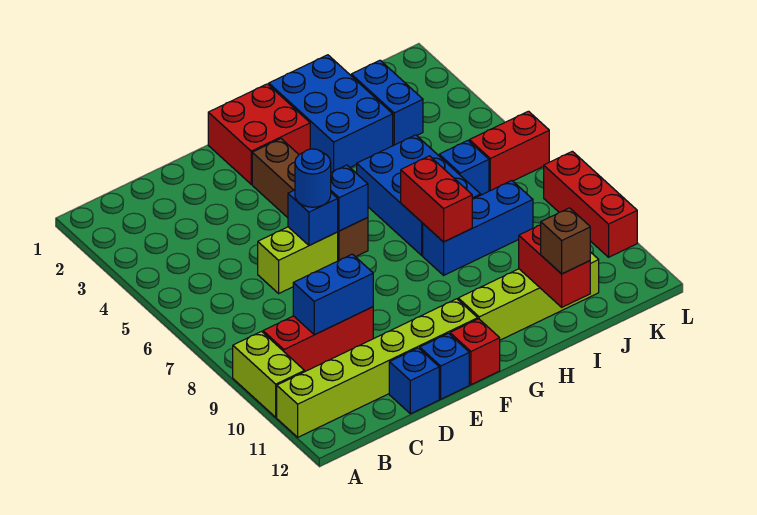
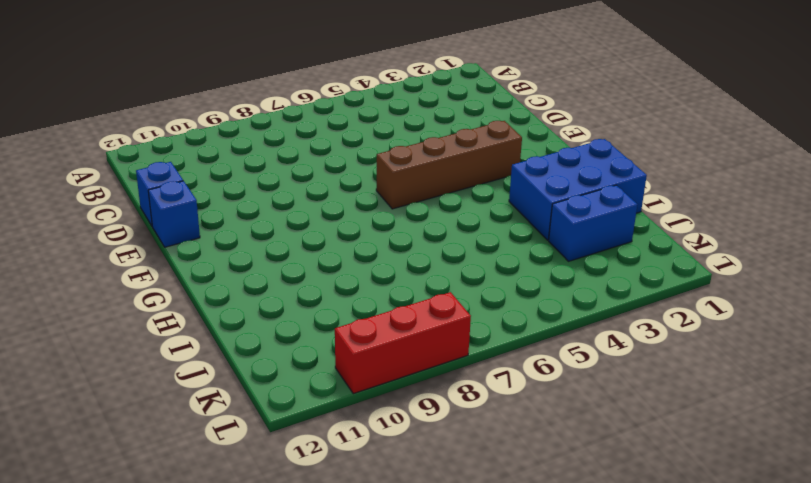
none -> lime 1x2 brick [233,332,305,417]
none -> lime 1x6 brick [277,299,478,437]
none -> red 1x3 brick [263,307,373,371]

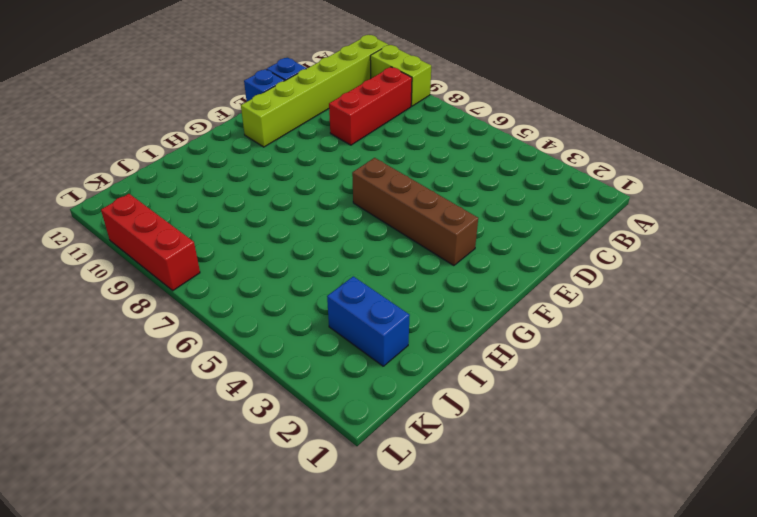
none -> lime 1x2 brick [258,227,338,293]
none -> red 2x2 brick [208,84,310,184]
none -> red 1x1 brick [450,319,500,385]

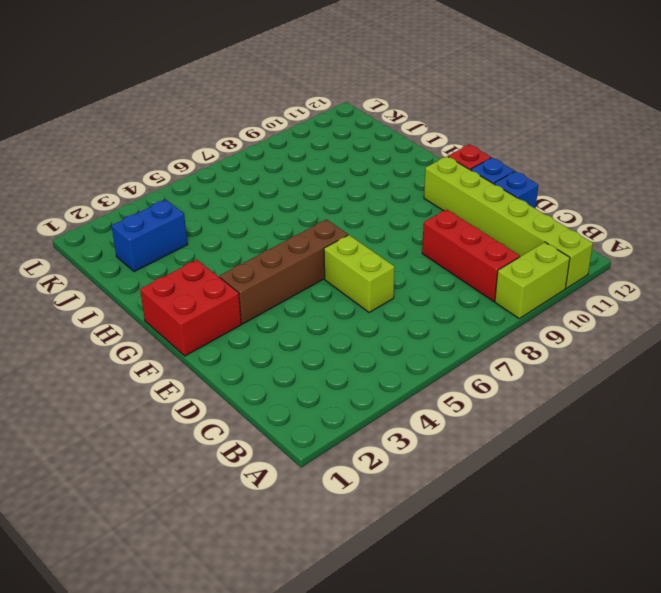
none -> lime 1x4 brick [458,252,599,340]
none -> blue 2x3 brick [269,55,393,172]
none -> blue 2x3 brick [357,135,481,255]

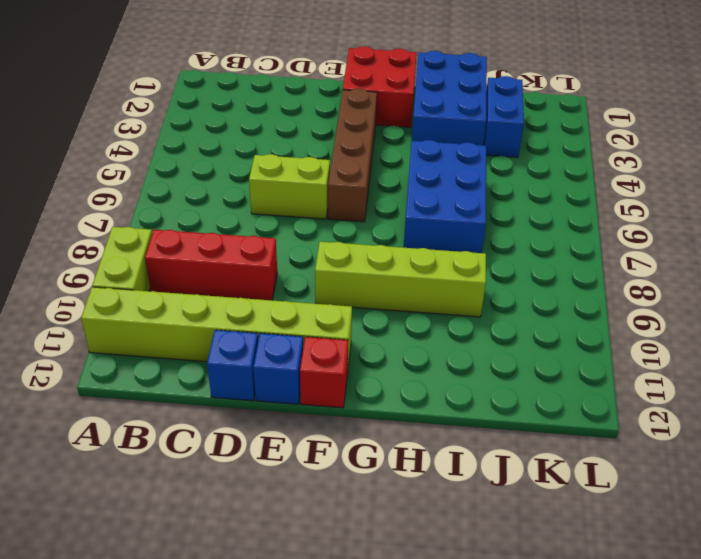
lime 1x4 brick [315,242,486,317] -> lime 1x4 brick moved to [458,252,599,340]
none -> blue 1x3 brick [423,181,533,275]
none -> blue 1x1 brick [439,141,489,195]
none -> red 1x2 brick [469,111,549,191]

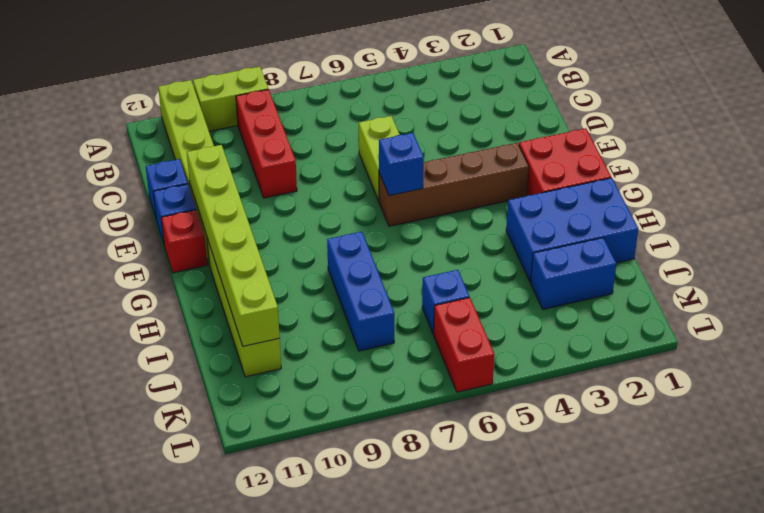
lime 1x6 brick [187,145,280,346] -> red 1x2 brick [519,225,590,307]
none -> blue 2x3 brick [357,135,481,255]
none -> red 1x3 brick [544,151,637,257]
none -> blue 1x2 brick [293,254,373,335]

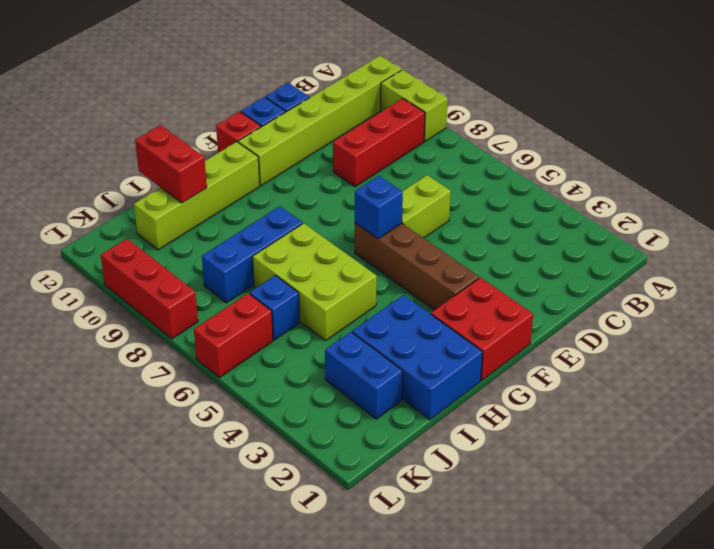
lime 2x3 brick [252,223,377,340] -> blue 2x3 brick [357,135,481,255]
none -> blue 1x2 brick [293,254,373,335]
none -> blue 1x1 brick [288,190,338,245]
none -> red 1x2 brick [401,156,472,242]

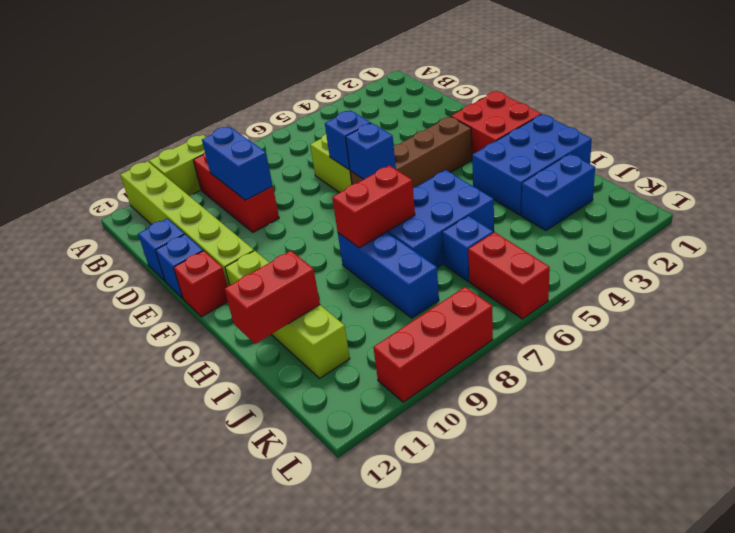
none -> blue 1x1 round brick [295,149,331,207]
none -> brown 1x1 brick [541,208,590,274]

